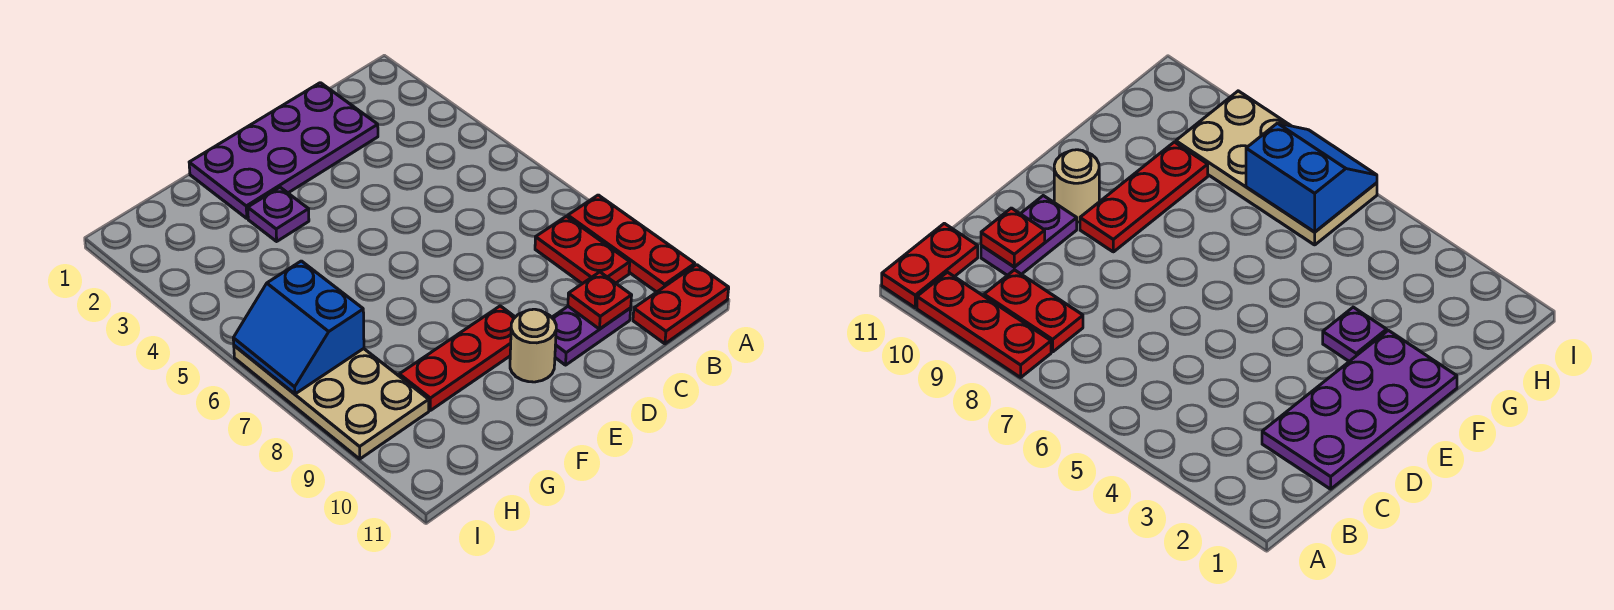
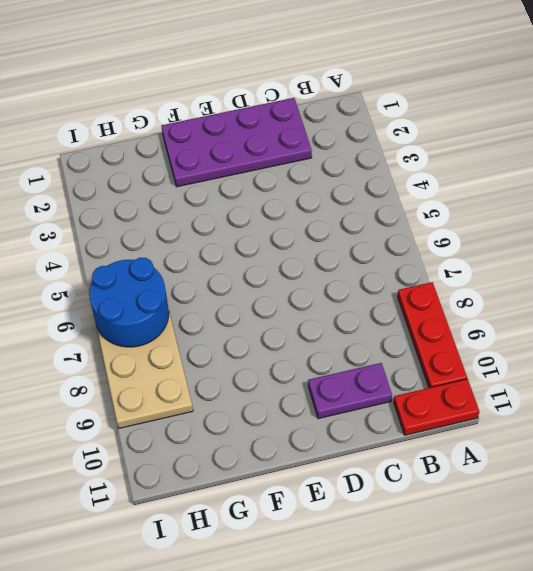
blue 2x2 round brick [89,258,169,347] -> blue 2x2 slope [233,261,364,394]
none -> red 1x2 plate [535,216,630,284]
none -> red 1x3 plate [399,306,515,410]

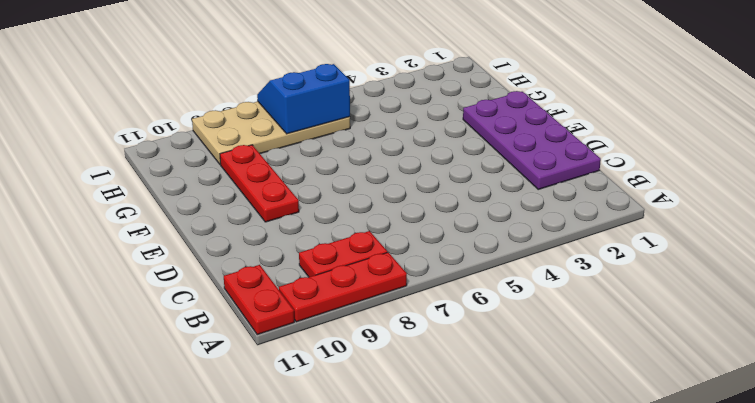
none -> purple 1x2 plate [552,306,631,365]
none -> tan 1x1 round brick [510,309,556,382]

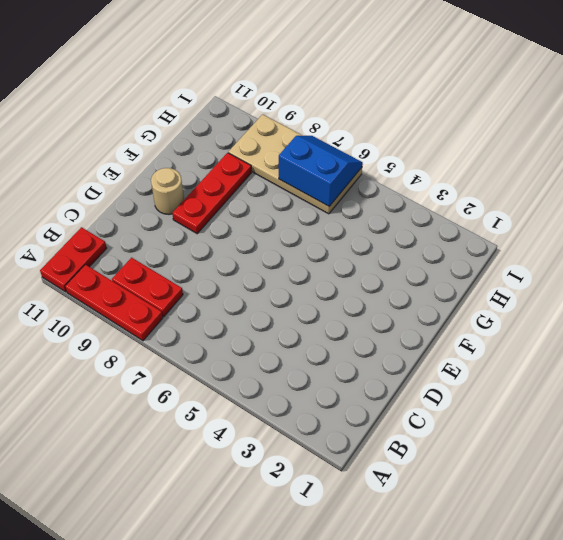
none -> purple 2x4 plate [189,83,378,218]
none -> purple 1x2 plate [552,306,631,365]

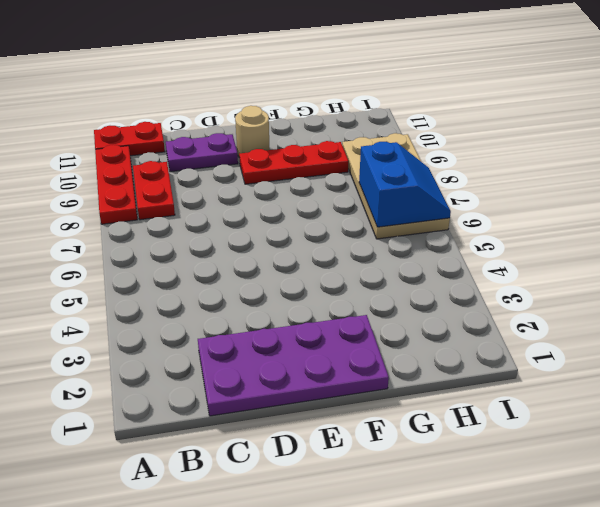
none -> purple 1x1 plate [248,187,309,241]
none -> red 1x1 plate [568,272,632,329]

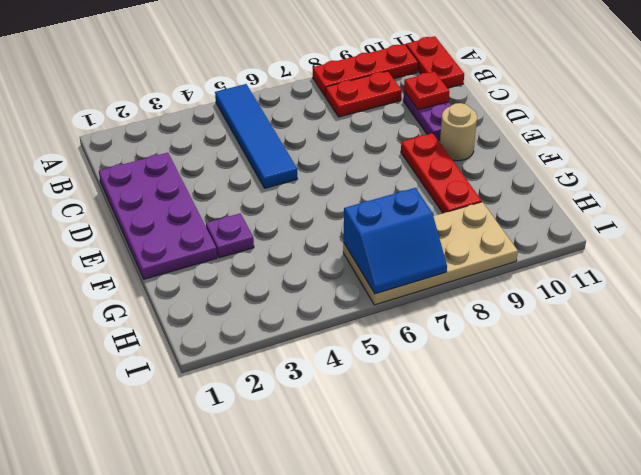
blue 1x4 tile [215,84,297,188] -> none

